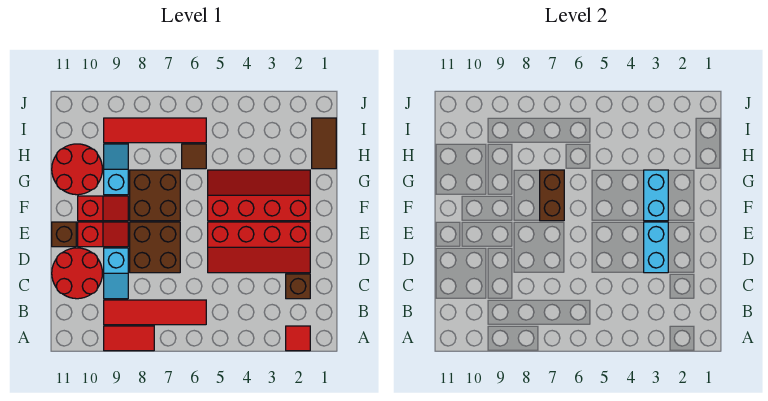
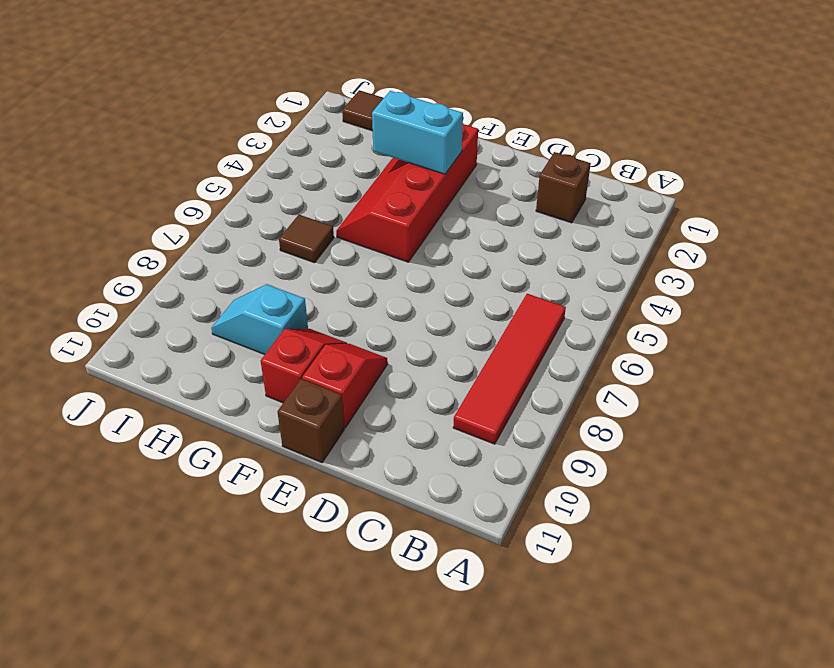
none -> red 1x1 tile [286,326,310,351]
none -> red 1x2 tile [104,326,154,351]
none -> cyan 1x2 slope [104,248,128,299]

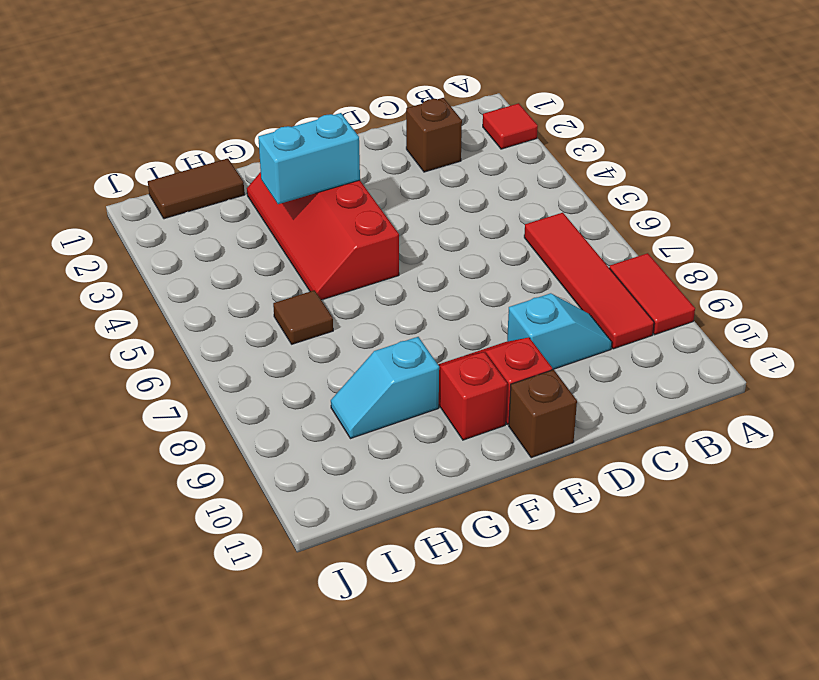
none -> red 2x2 round brick [52,248,102,299]
none -> red 2x4 slope [208,222,310,273]
none -> brown 2x2 brick [130,222,180,273]

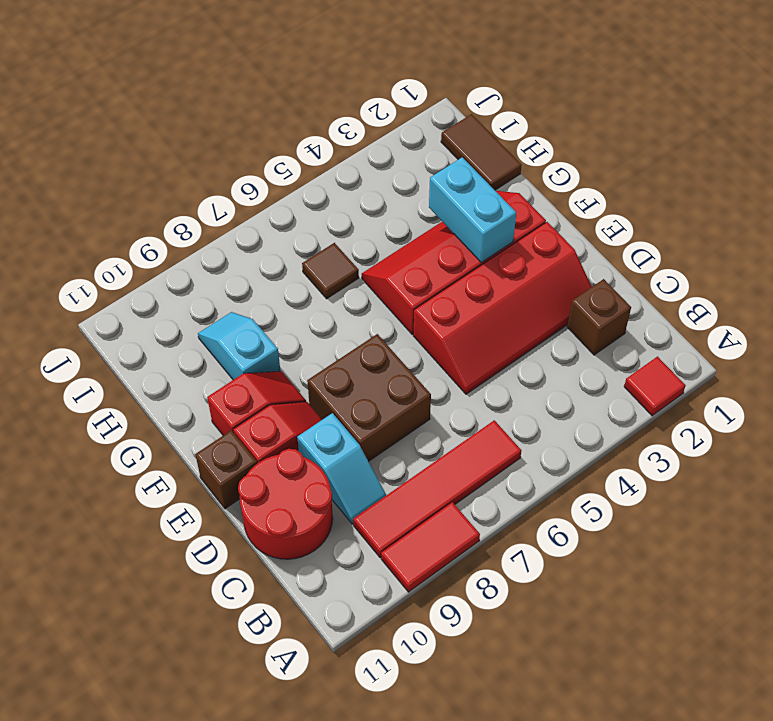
none -> brown 2x2 brick [130,170,180,221]
none -> red 2x2 round brick [52,144,102,195]
none -> red 1x4 tile [104,118,206,143]

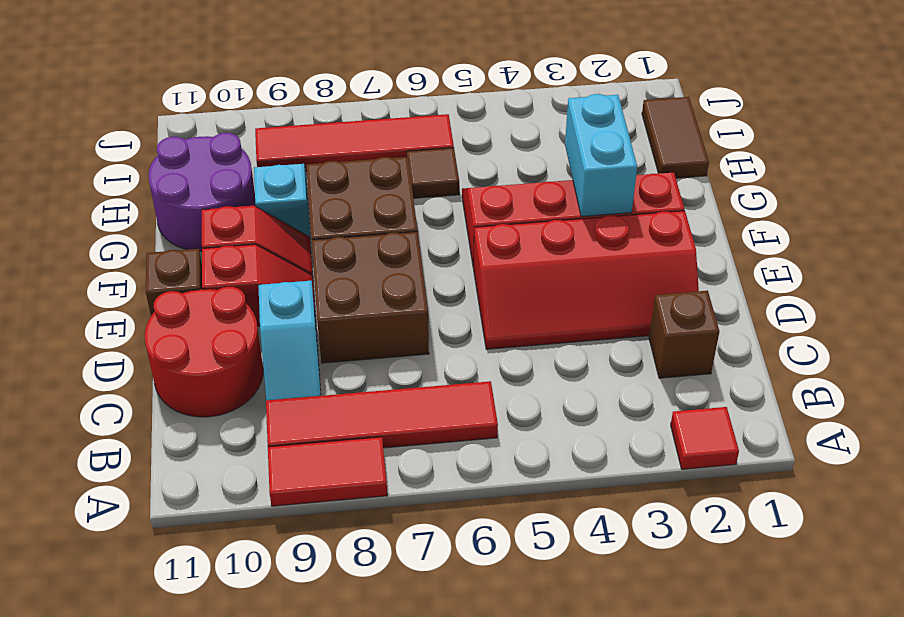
purple 2x2 round brick [148,133,256,251] -> red 2x2 round brick [52,144,102,195]
none -> cyan 1x2 brick [644,222,668,273]
none -> brown 1x2 brick [540,170,564,221]

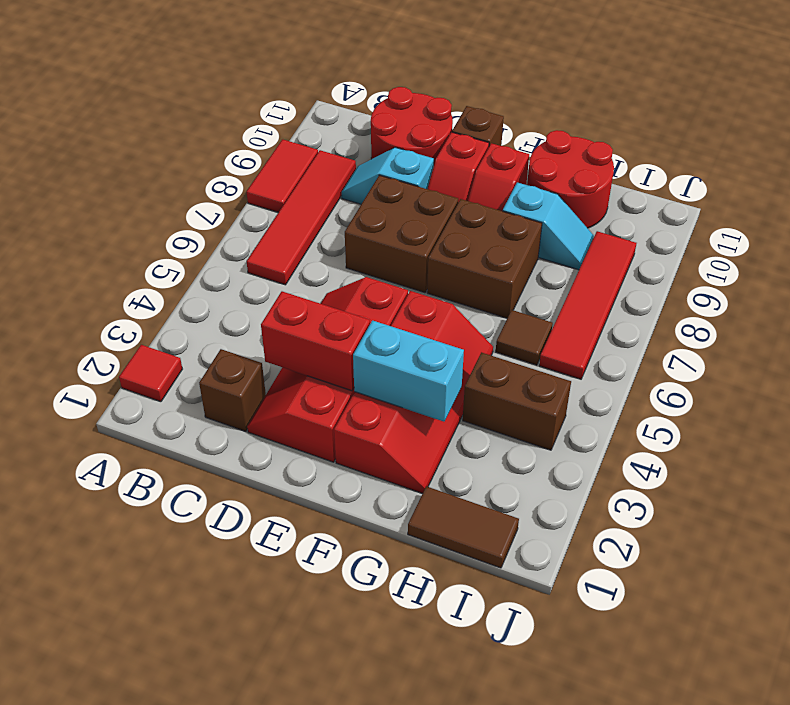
red 1x2 brick [261,291,370,391] -> cyan 1x2 brick [644,222,668,273]
brown 1x2 brick [463,352,571,450] -> brown 1x2 brick moved to [540,170,564,221]

